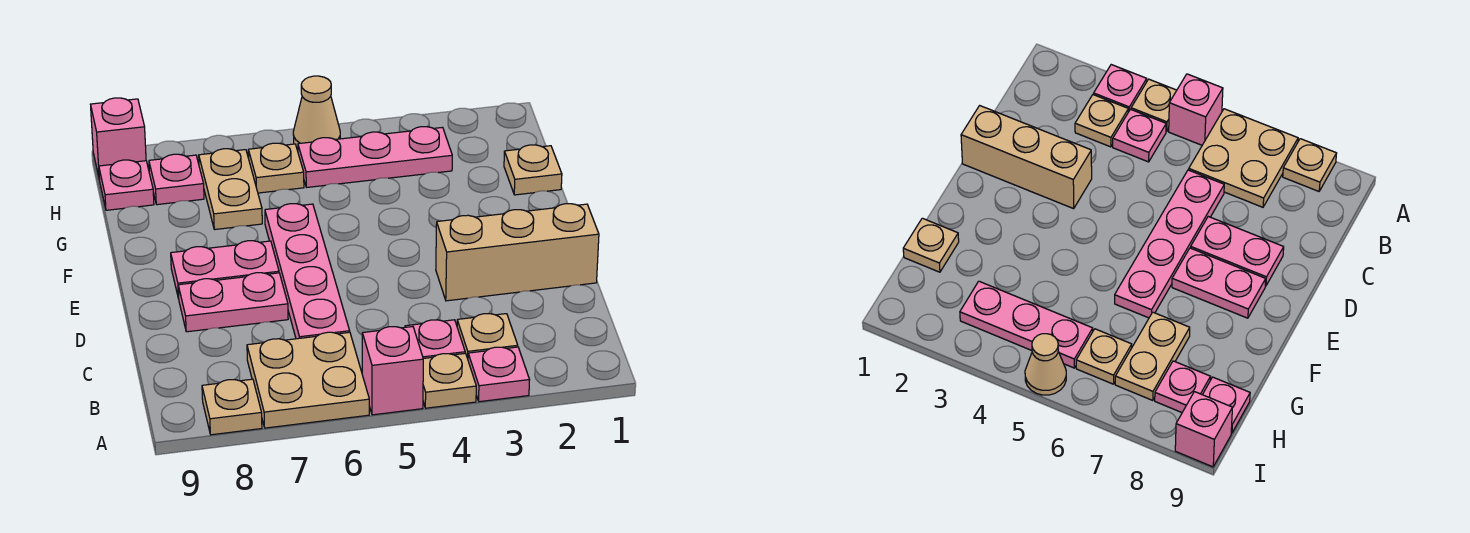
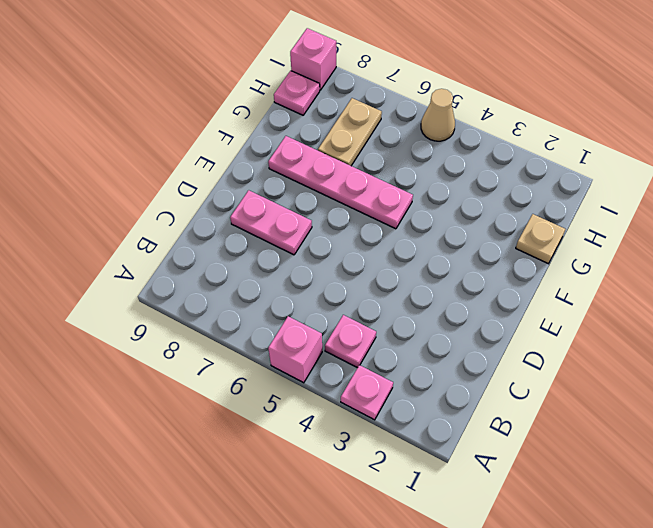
pink 1x4 plate [268,136,413,229] -> pink 1x4 plate turned to [265,204,350,339]
none -> tan 1x1 plate [423,353,476,408]
none -> tan 2x2 plate [247,332,369,428]
none -> tan 1x1 plate [202,379,262,435]

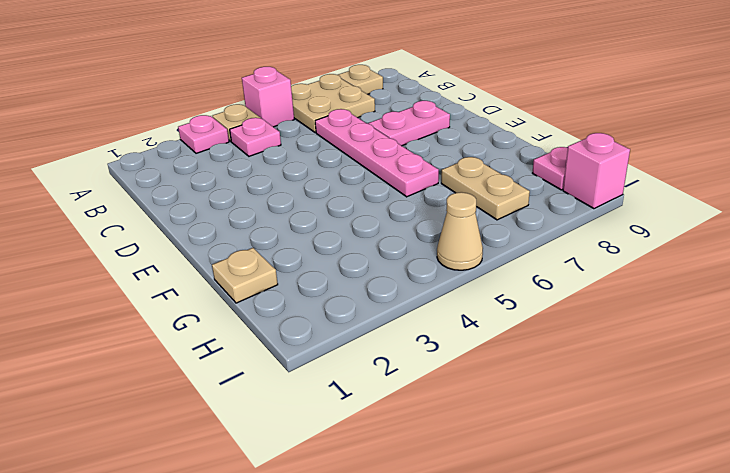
none -> tan 1x1 plate [457,314,518,358]
none -> tan 1x3 brick [436,204,599,301]
none -> pink 1x2 plate [171,241,279,299]

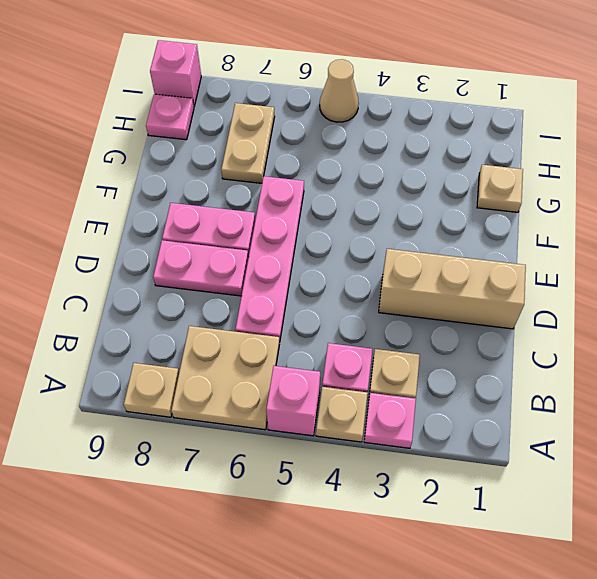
none -> pink 1x3 plate [298,127,452,187]
none -> tan 1x1 plate [248,143,304,193]
none -> pink 1x1 plate [149,154,204,205]

